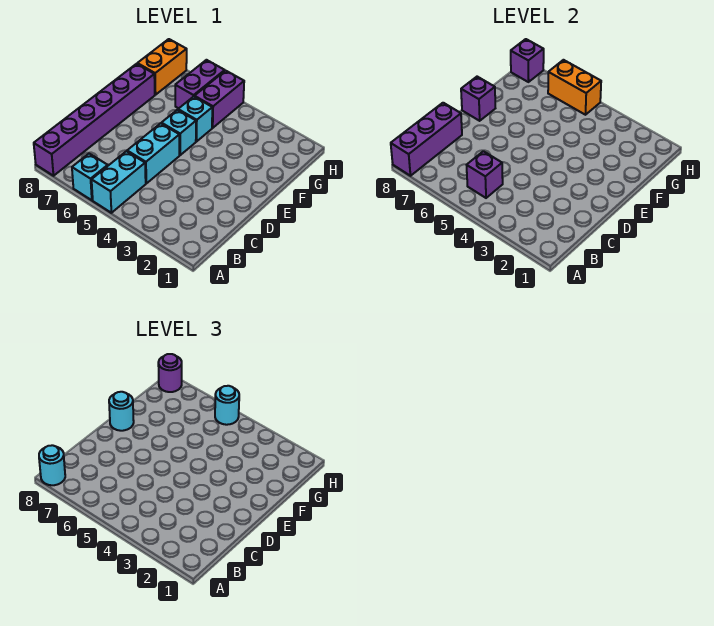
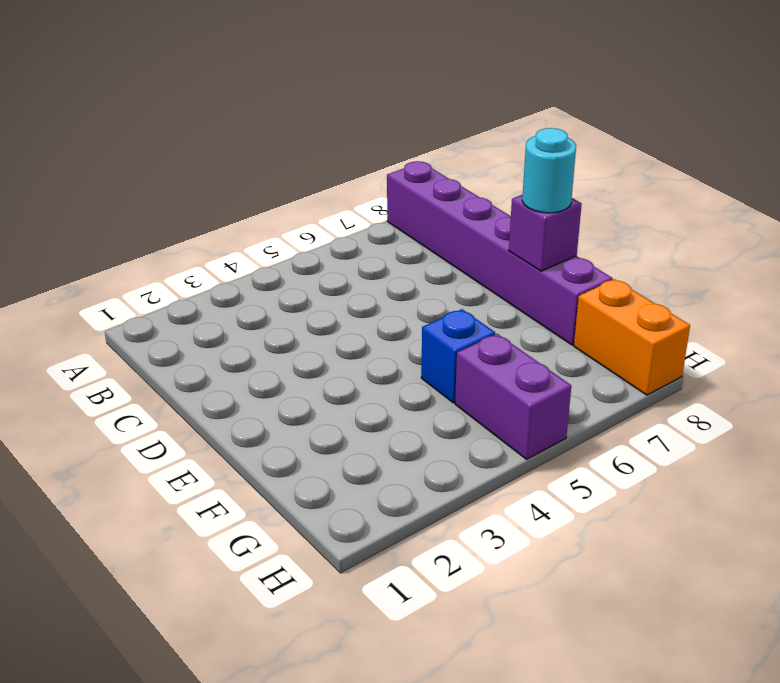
blue 1x1 brick [421,309,495,403] -> cyan 1x1 brick [178,97,212,141]
none -> cyan 1x2 brick [92,151,146,213]
none -> cyan 1x1 brick [72,154,108,200]
none -> cyan 1x2 brick [127,123,179,183]

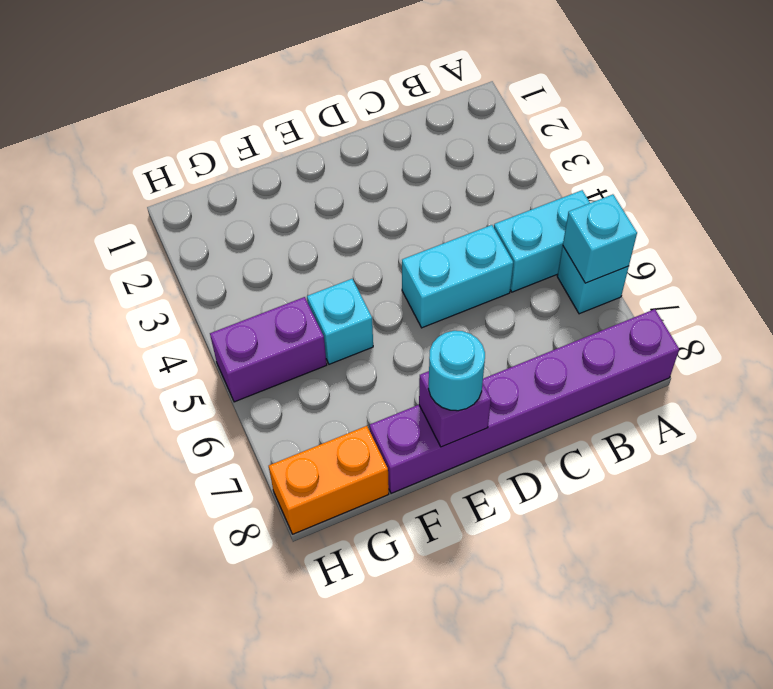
cyan 1x1 brick [563,194,637,283] -> cyan 1x1 brick moved to [161,110,196,155]
none -> purple 1x2 brick [175,60,225,108]
none -> purple 1x3 brick [391,103,462,176]
none -> purple 1x1 brick [467,151,503,198]

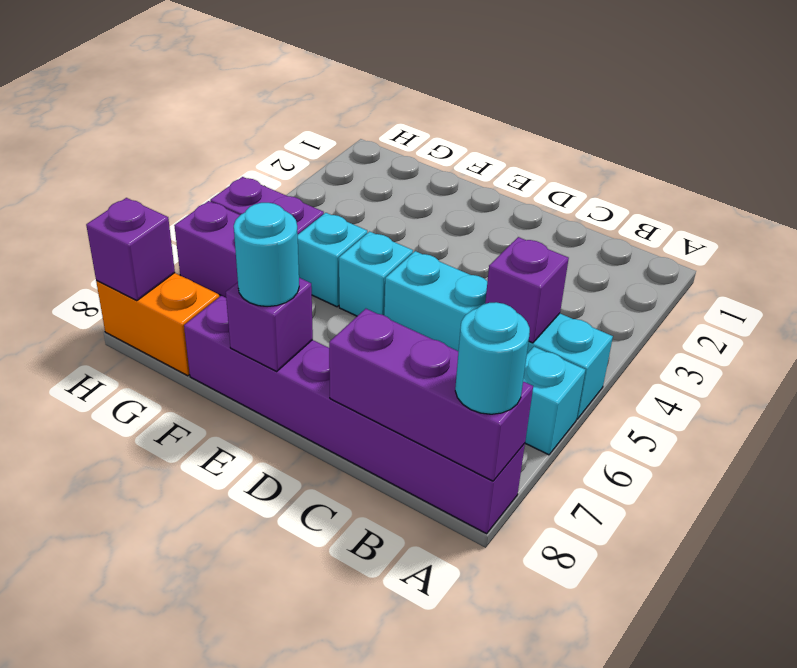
none -> orange 1x2 brick [548,60,601,115]
none -> cyan 1x1 round brick [215,386,239,425]
none -> purple 1x1 round brick [158,354,182,392]

